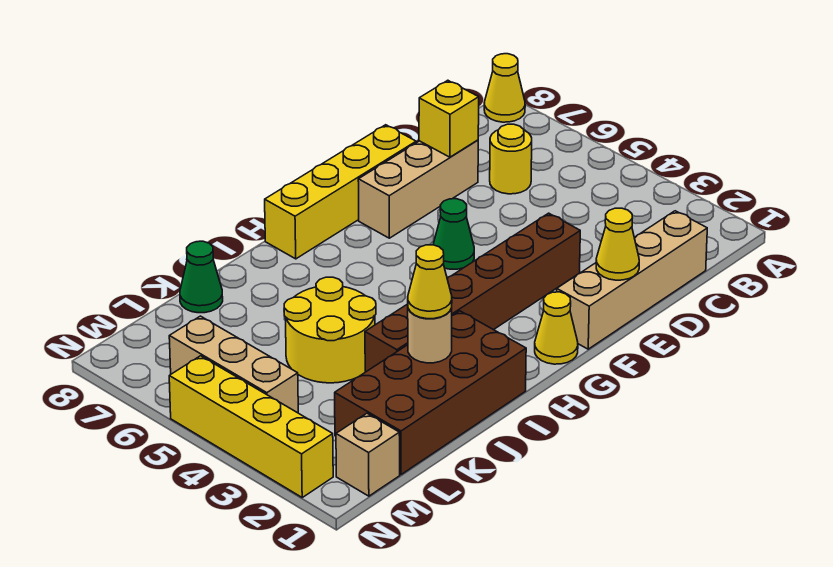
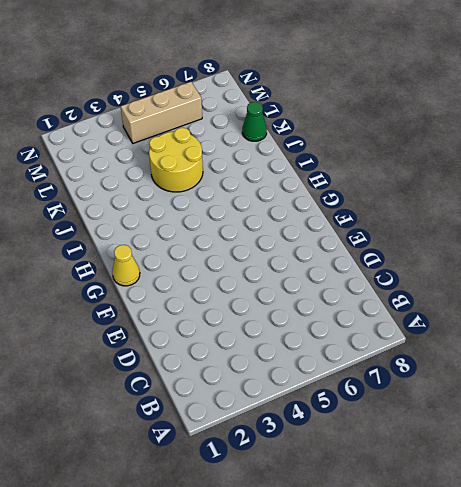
none -> yellow 1x1 cone [484,54,525,122]
none -> tan 1x4 brick [557,211,707,349]
none -> yellow 1x1 round brick [490,124,532,194]

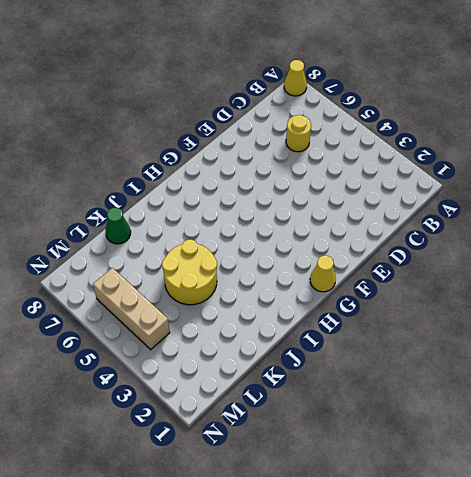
none -> tan 1x4 brick [557,211,707,349]
none -> tan 1x3 brick [358,140,478,238]
none -> brown 1x6 brick [365,213,580,372]

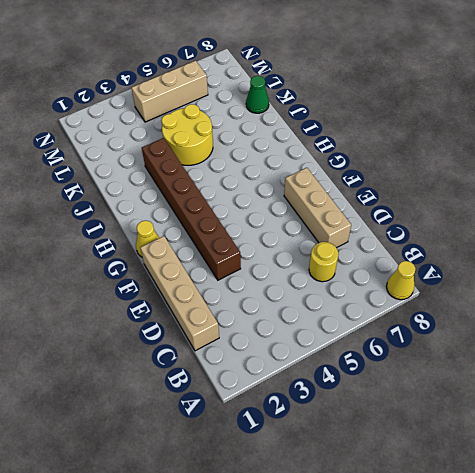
none -> yellow 1x4 brick [265,125,416,259]
none -> green 1x1 cone [433,199,474,269]
none -> brown 2x4 brick [335,311,526,475]

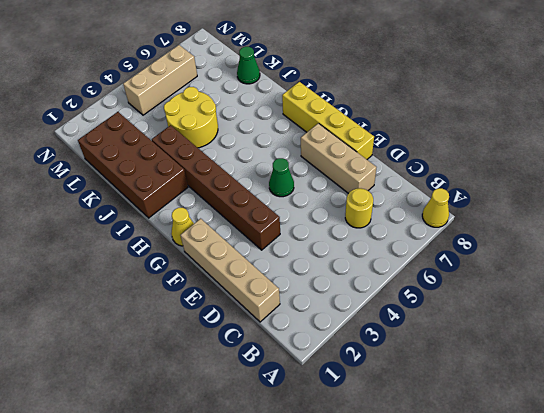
none -> tan 1x1 brick [336,413,400,496]
none -> yellow 1x4 brick [169,356,333,497]
none -> yellow 1x1 brick [419,80,479,157]

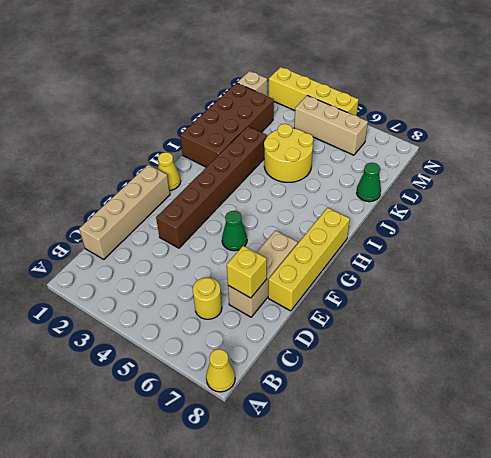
none -> yellow 1x1 cone [596,208,639,280]
none -> tan 1x1 round brick [408,308,452,363]
none -> yellow 1x1 cone [408,245,452,319]

